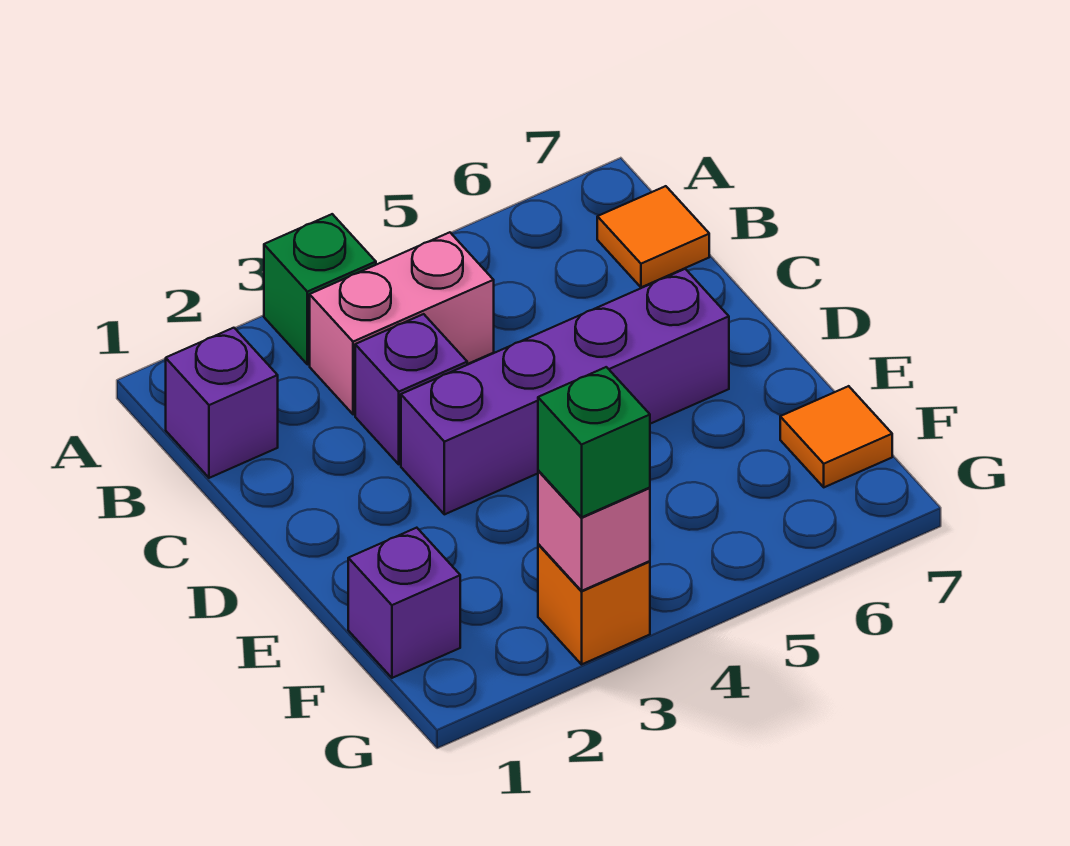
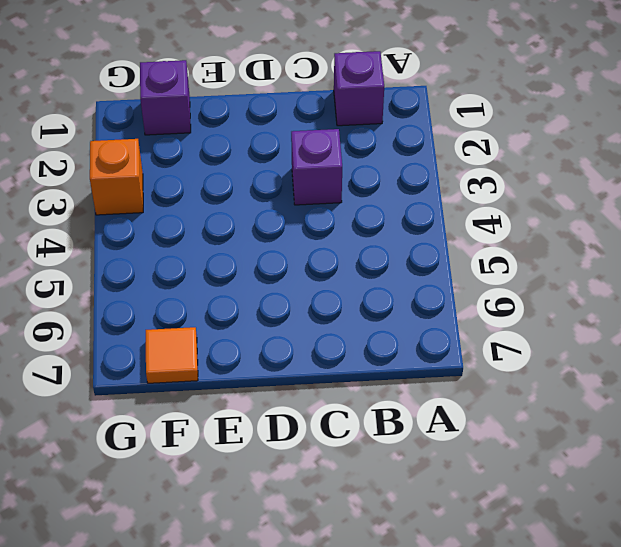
none -> green 1x1 brick [264,214,376,364]
none -> pink 1x2 brick [310,232,494,414]

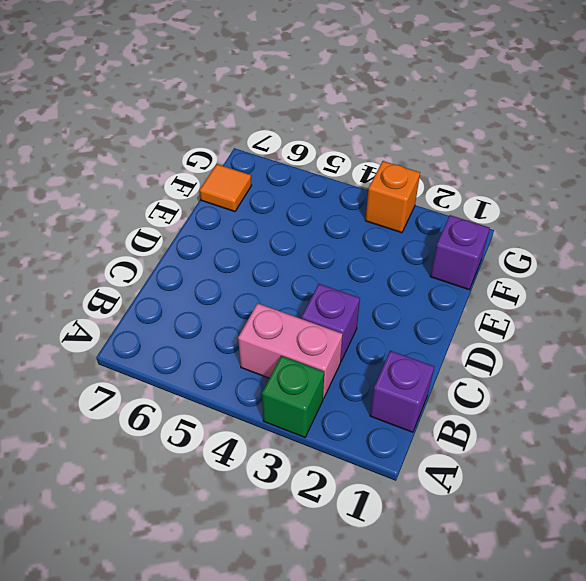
none -> orange 1x1 tile [597,186,709,287]
none -> purple 1x4 brick [401,269,729,514]

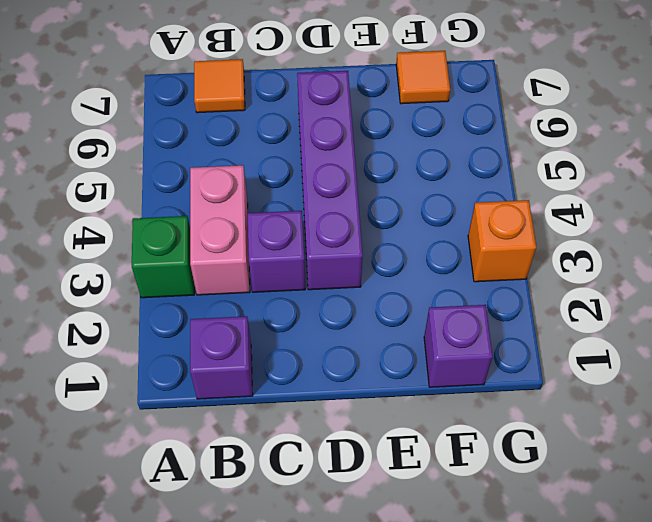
none -> pink 1x1 brick [538,470,650,591]
none -> green 1x1 brick [538,367,650,517]

